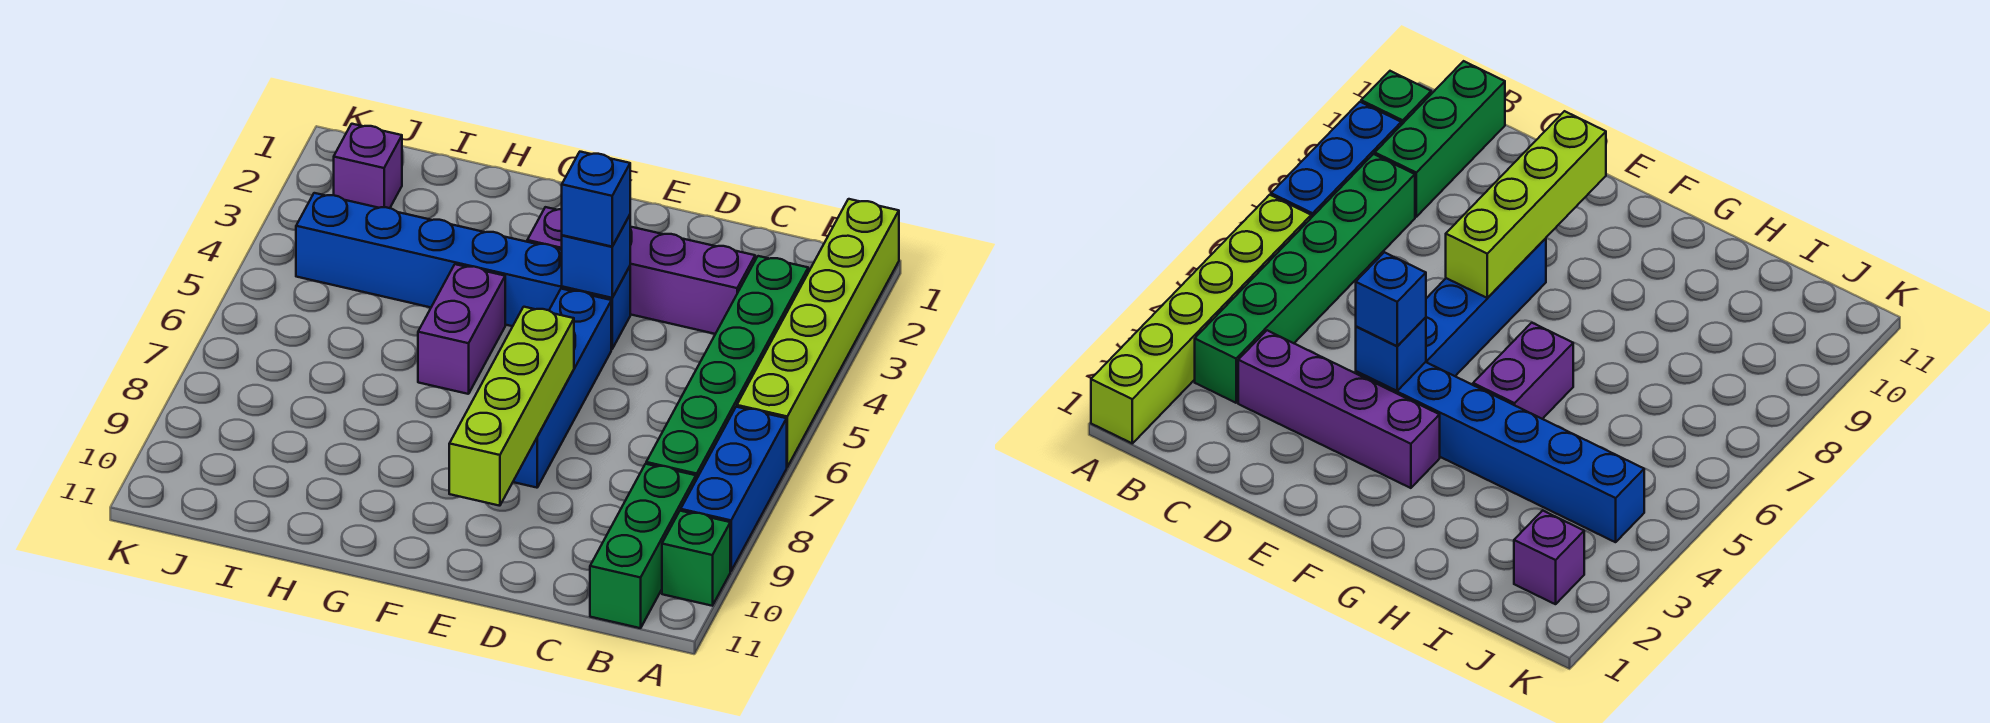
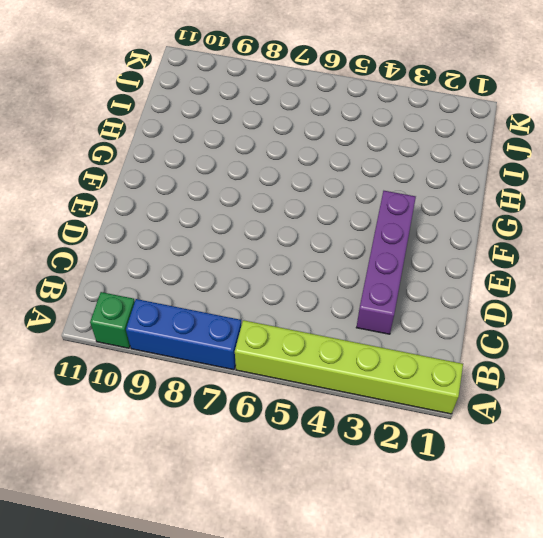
none -> green 1x6 brick [646,256,808,480]
none -> green 1x3 brick [590,464,696,628]
none -> blue 1x6 brick [296,193,630,349]

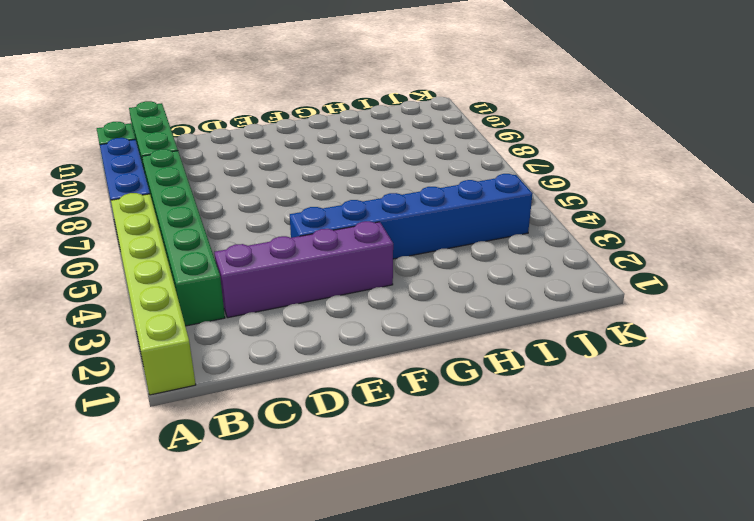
none -> blue 1x4 brick [513,289,611,488]
none -> purple 1x2 brick [418,264,505,394]
none -> purple 1x1 brick [334,124,402,208]

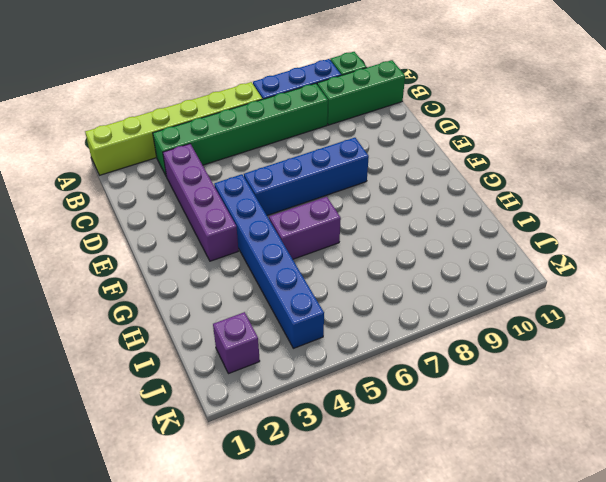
none -> blue 1x1 brick [562,215,630,298]
none -> lime 1x4 brick [449,307,574,506]
none -> blue 1x1 brick [562,152,630,247]

